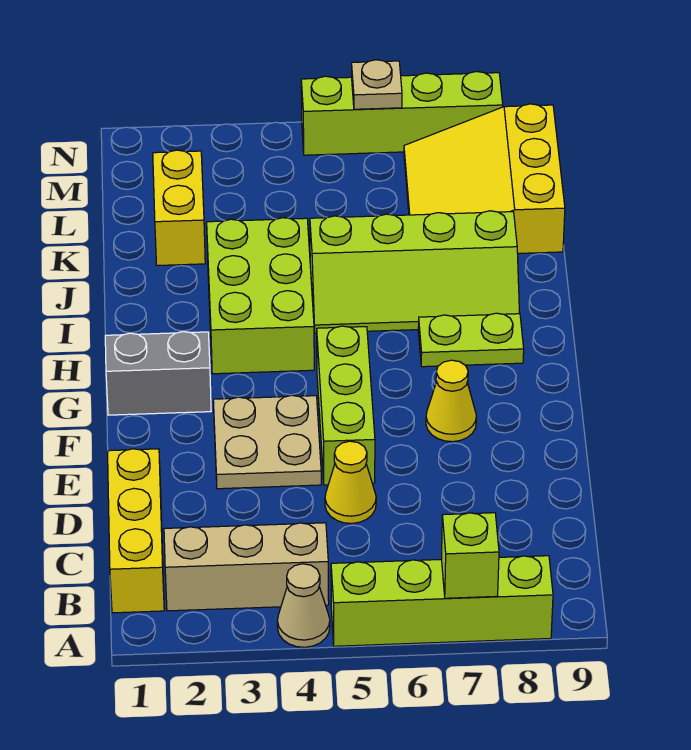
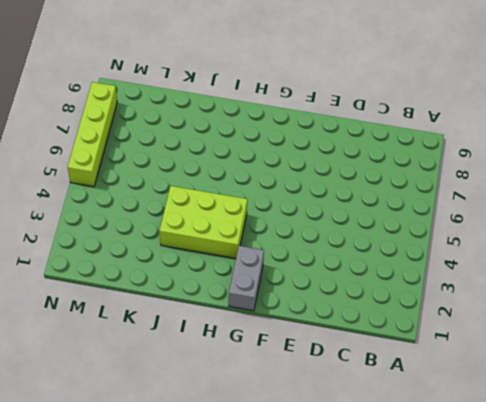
none -> tan 1x1 cone [277,564,330,647]
none -> lime 1x4 brick [331,556,553,646]
none -> yellow 1x3 brick [108,449,164,613]

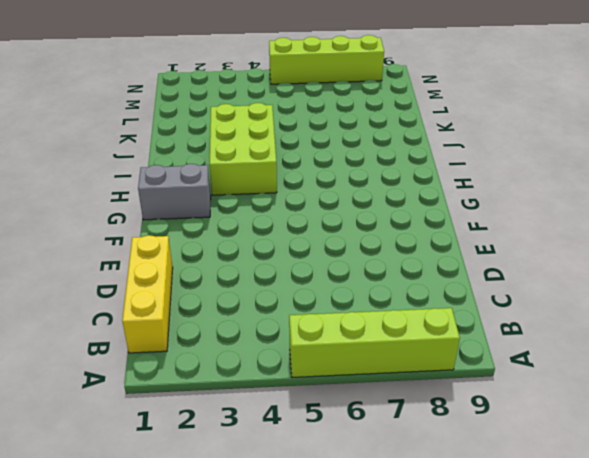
none -> tan 1x1 cone [277,564,330,647]
none -> tan 1x3 brick [164,523,329,611]
none -> yellow 1x1 cone [325,441,376,523]

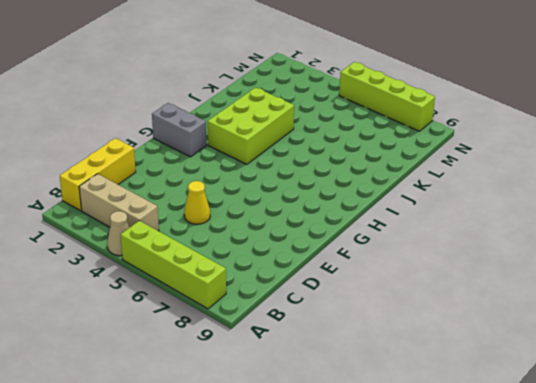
none -> tan 2x2 plate [213,395,321,489]
none -> lime 1x3 brick [317,326,375,485]
none -> yellow 1x1 cone [426,360,476,442]

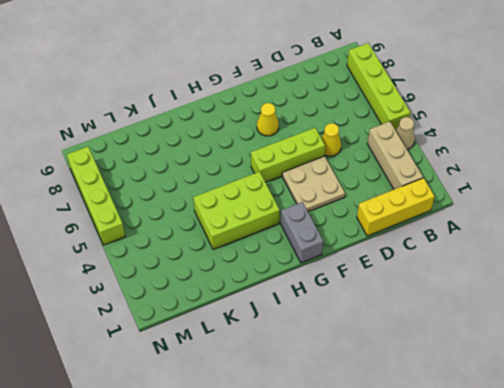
none -> lime 1x2 plate [418,313,524,367]
none -> lime 2x4 slope [310,211,520,333]
none -> yellow 1x2 brick [153,150,205,266]

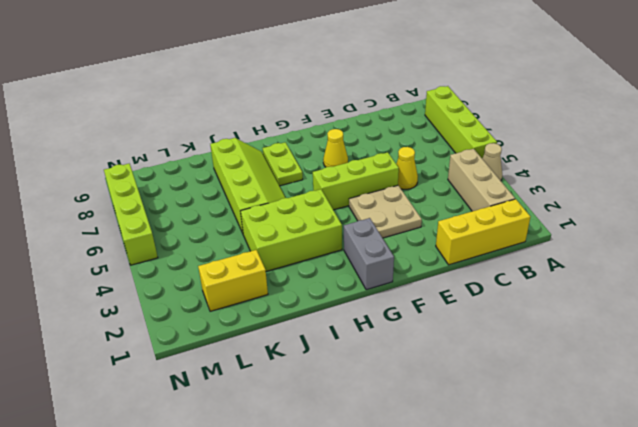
none -> yellow 3x3 slope [404,104,565,253]
none -> lime 1x1 brick [442,513,499,598]
none -> tan 1x1 plate [352,60,402,109]

